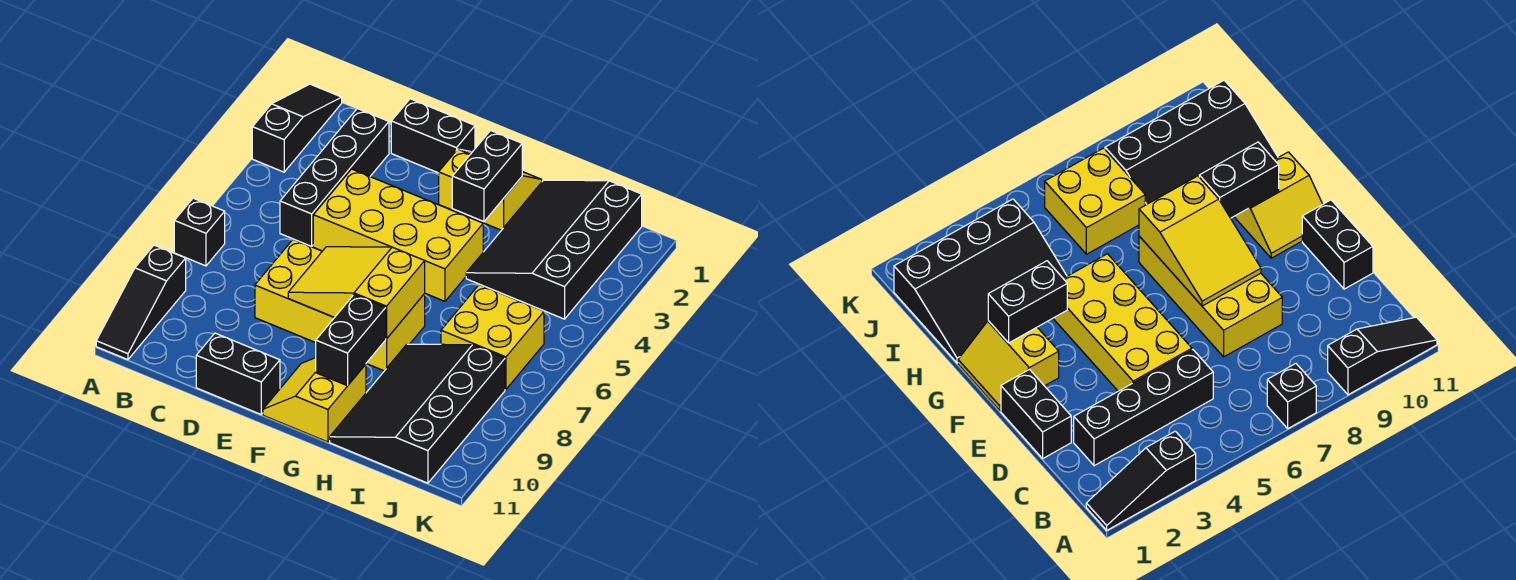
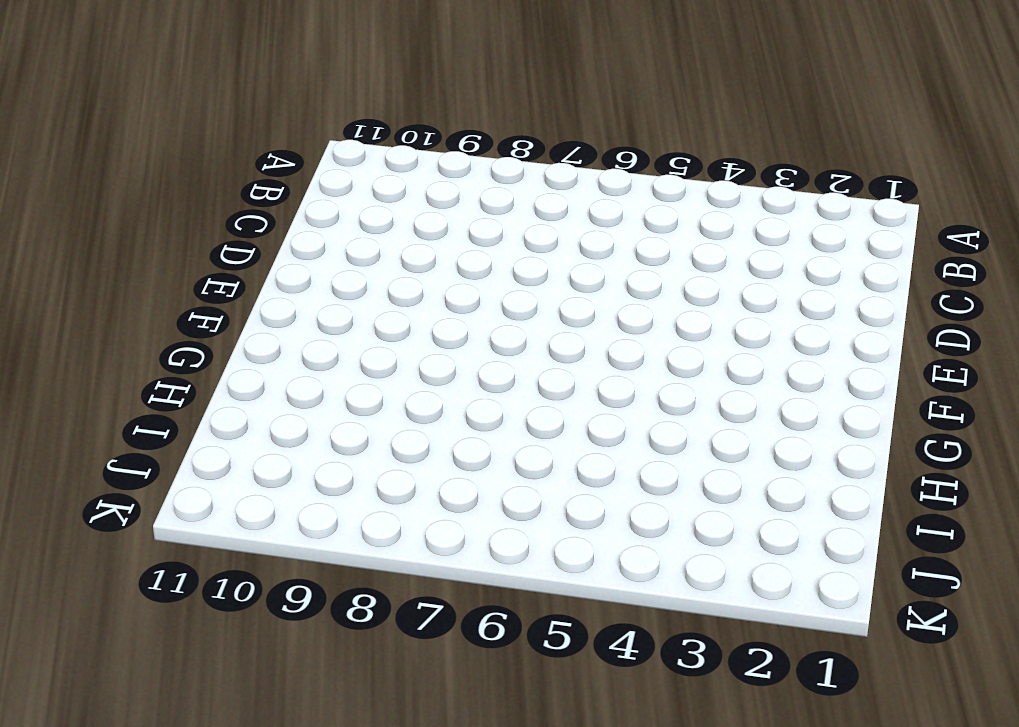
none -> black 1x3 slope [252,84,342,172]
none -> black 1x1 brick [174,198,225,266]
none -> black 1x3 slope [96,245,186,360]

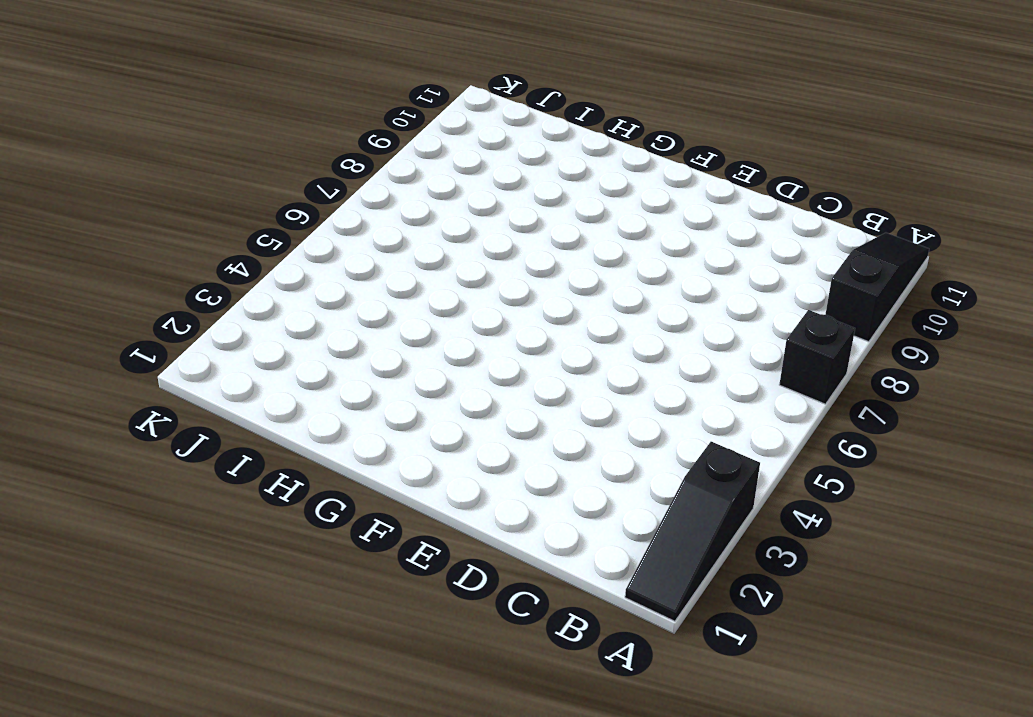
none -> black 1x4 brick [280,109,389,247]
none -> black 1x2 brick [391,99,475,173]
none -> yellow 2x4 brick [313,169,483,301]

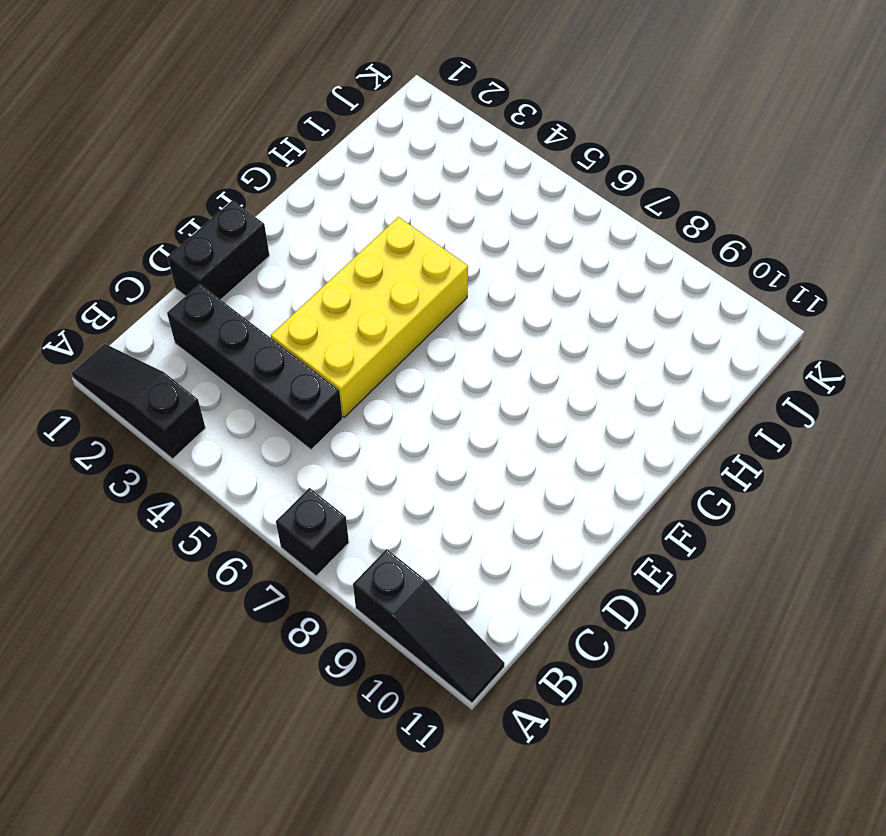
none -> yellow 2x4 brick [255,240,425,371]
none -> black 1x2 brick [196,333,280,414]
none -> yellow 2x2 slope [439,149,542,230]

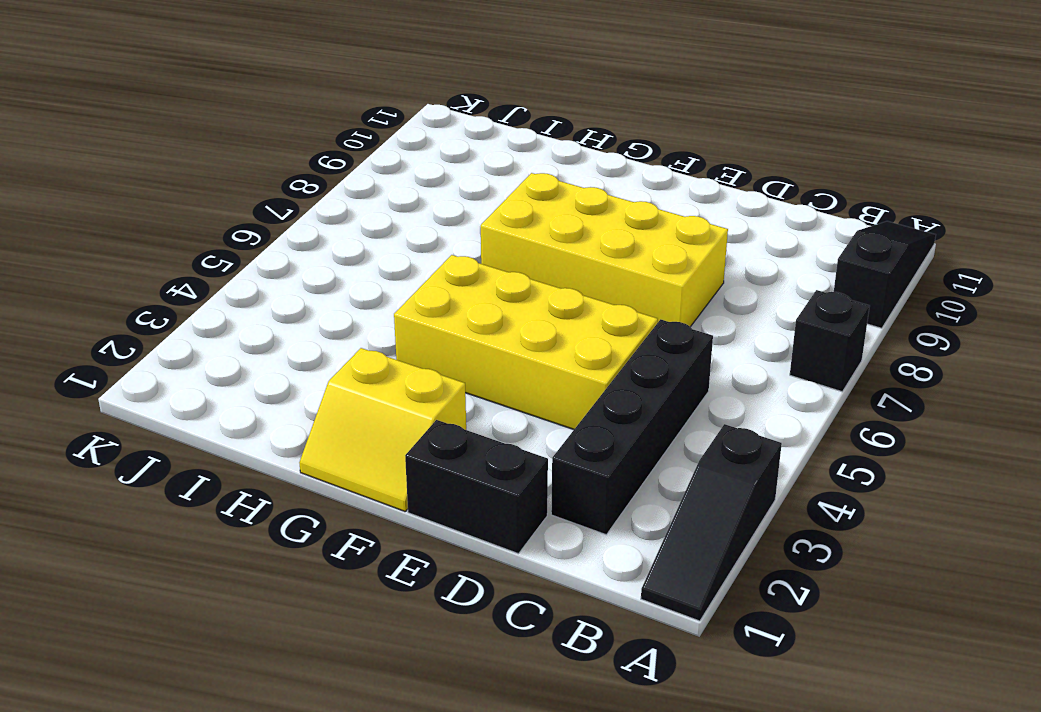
none -> black 1x2 brick [196,333,280,414]
none -> yellow 2x2 slope [263,358,366,442]
none -> black 3x4 slope [466,180,642,319]

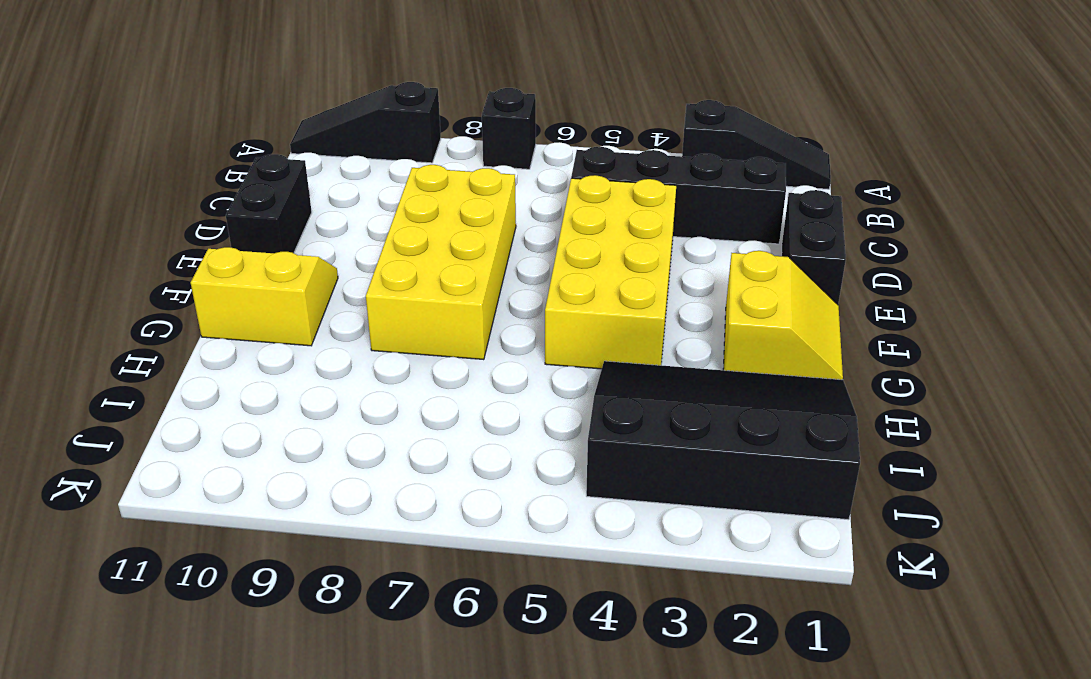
none -> black 3x4 slope [330,344,505,483]
none -> yellow 2x2 brick [441,285,544,389]
none -> yellow 2x3 slope [288,247,425,339]

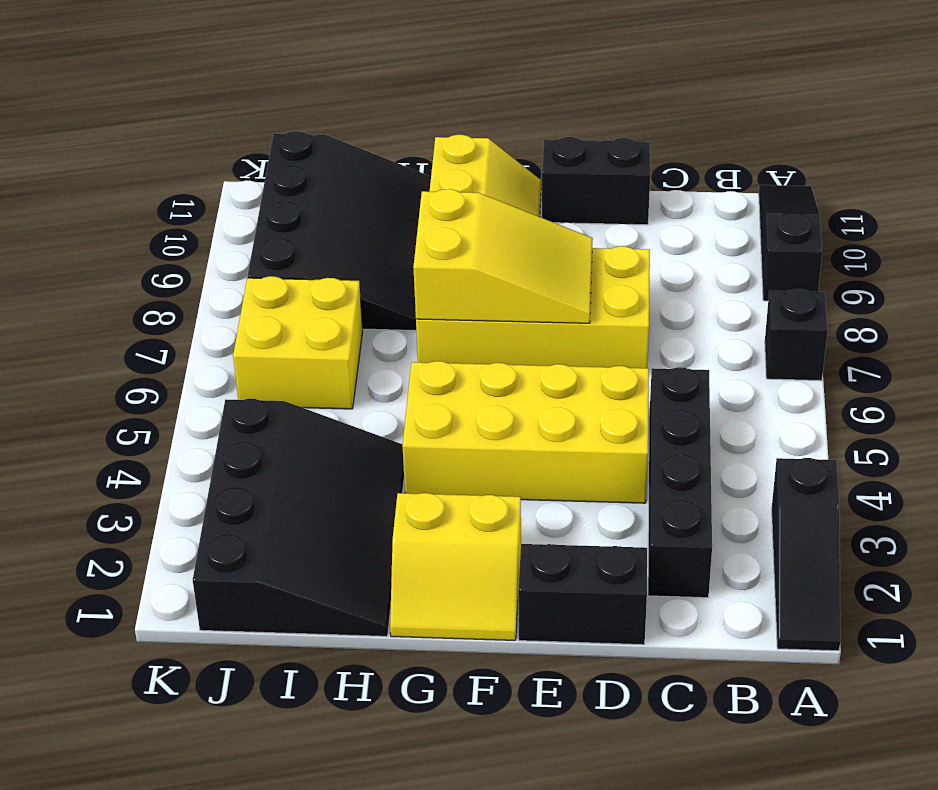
none -> black 1x2 brick [452,130,522,222]
none -> black 1x2 brick [316,295,386,386]

